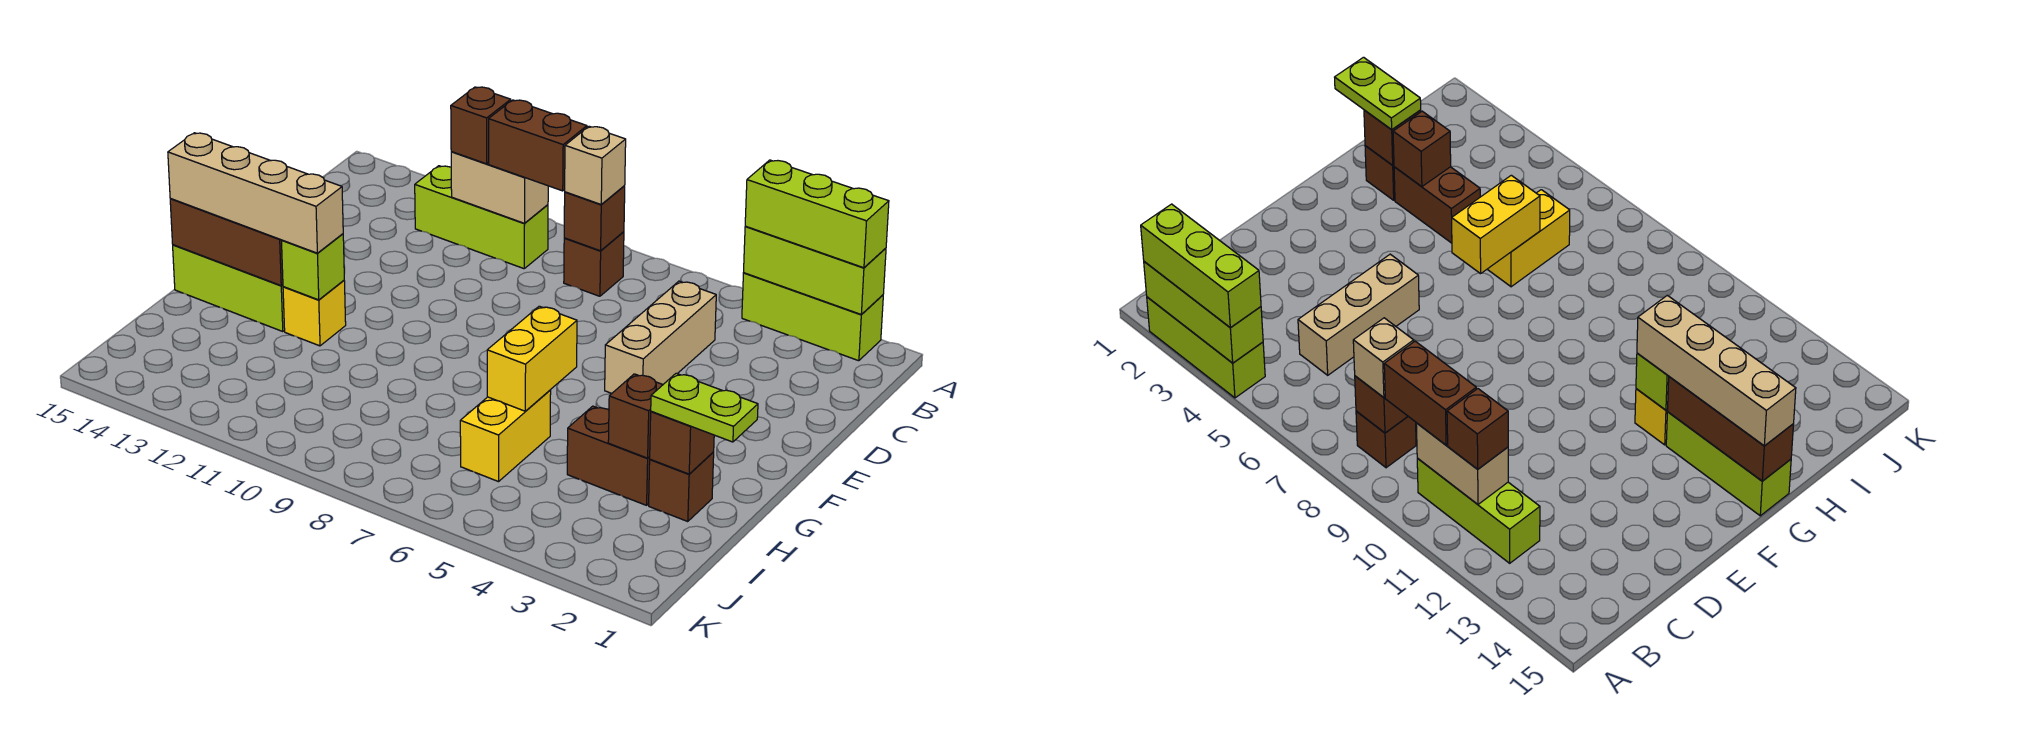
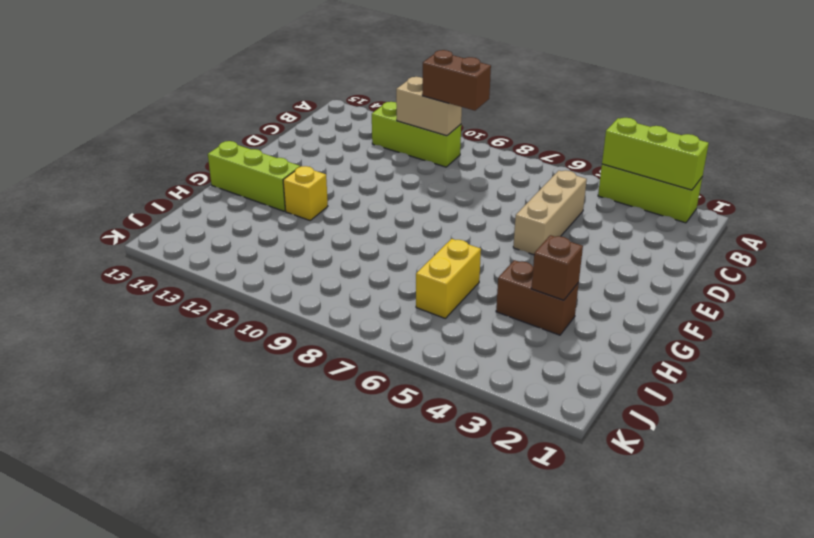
none -> brown 1x1 brick [564,232,624,296]
none -> brown 1x1 brick [649,452,714,522]
none -> brown 1x1 brick [564,186,625,251]

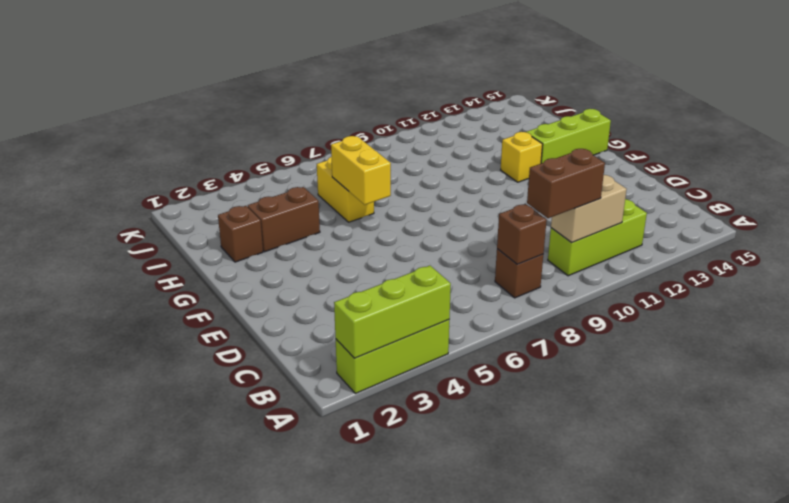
none -> tan 1x3 brick [605,281,716,393]
none -> lime 1x1 brick [282,234,344,300]
none -> brown 1x3 brick [170,199,283,286]

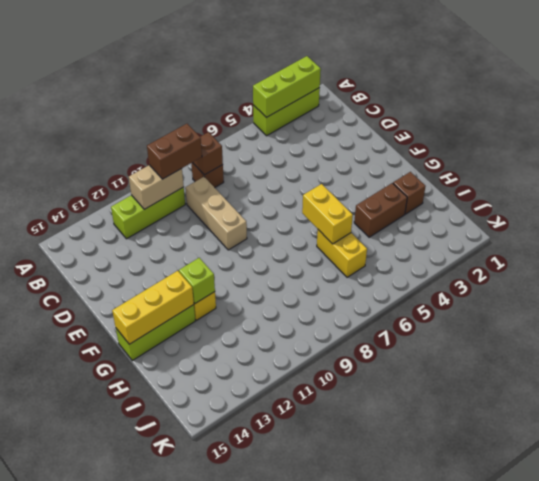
tan 1x3 brick [185,177,247,250] -> tan 1x3 brick moved to [605,281,716,393]
yellow 1x3 brick [112,271,194,344] -> brown 1x3 brick [170,199,283,286]
none -> brown 1x1 brick [650,411,714,474]
none -> brown 1x1 brick [608,374,663,458]
none -> lime 1x3 brick [745,160,889,268]

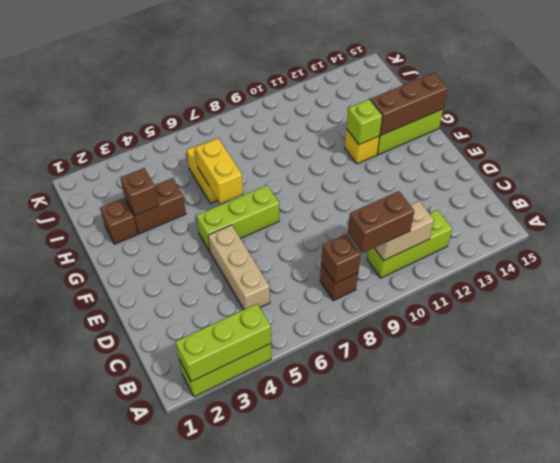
lime 1x3 brick [196,185,279,251] -> lime 1x3 brick moved to [745,160,889,268]
none -> brown 1x1 brick [650,411,714,474]
none -> tan 1x1 brick [565,126,626,205]
none -> brown 1x1 brick [451,87,511,164]

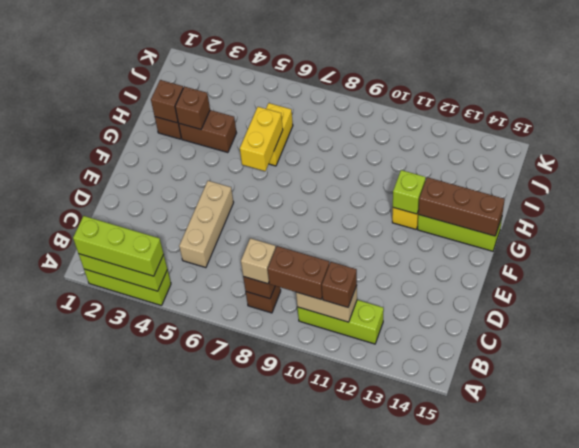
none -> tan 1x4 brick [168,133,343,253]
none -> lime 1x2 plate [651,373,758,442]

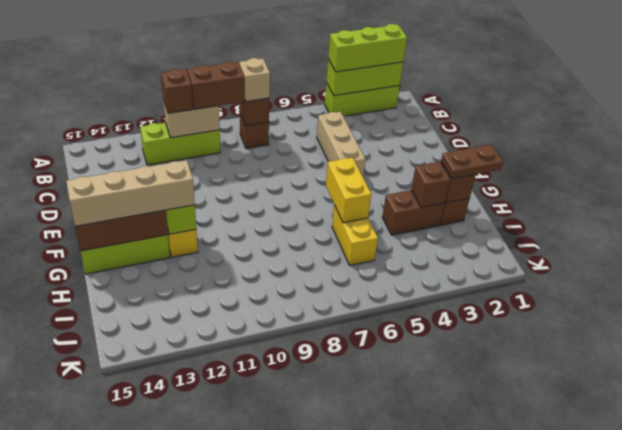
brown 1x2 plate [441,145,503,179] -> lime 1x2 plate [651,373,758,442]

